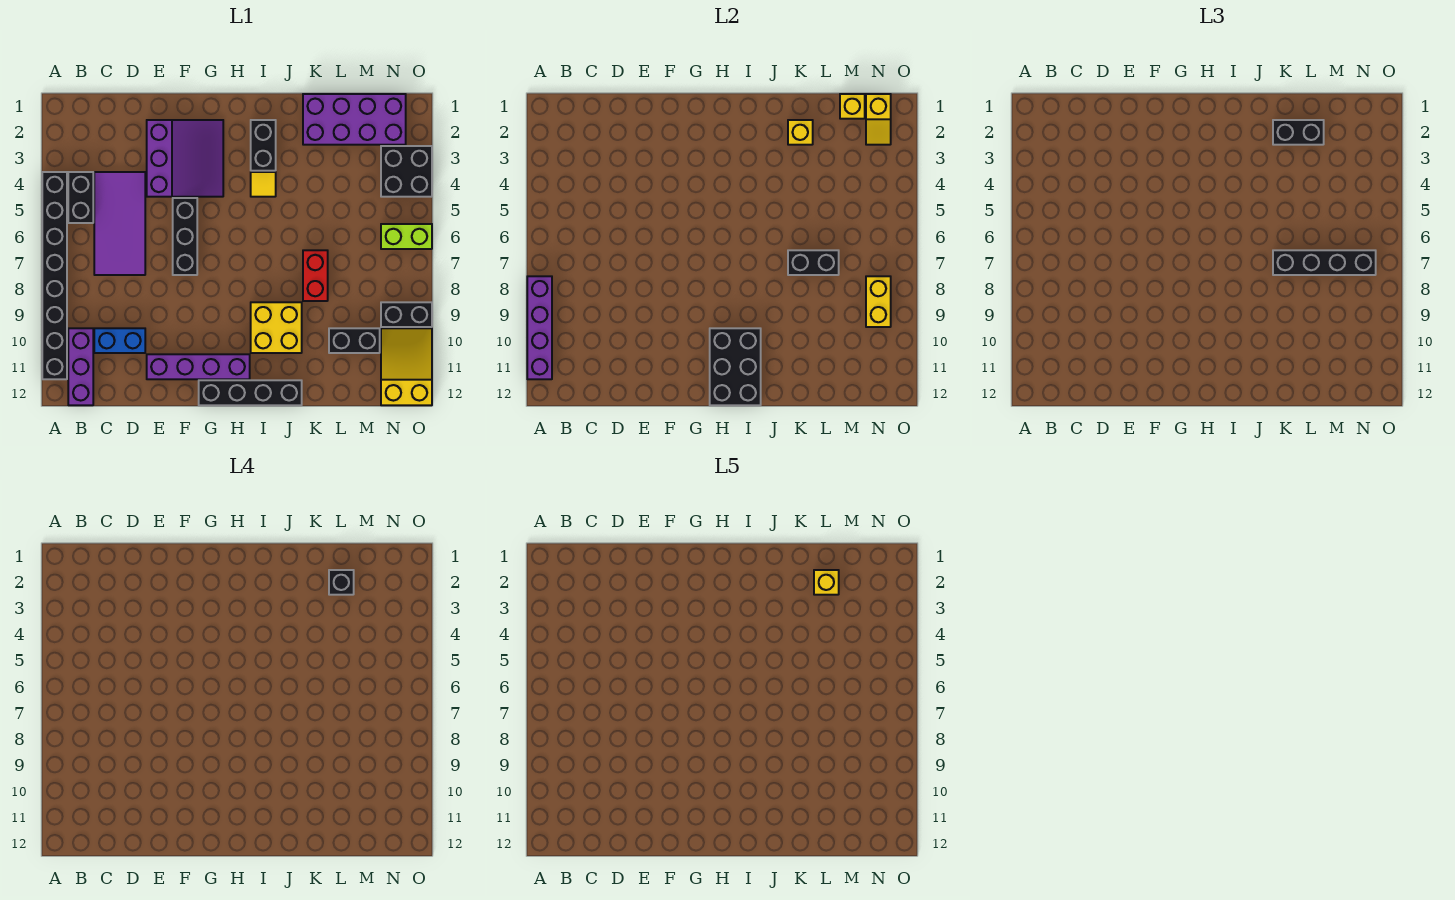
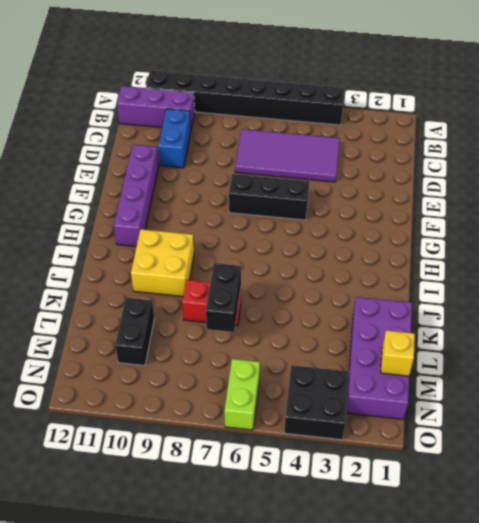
none -> black 1x2 brick [68,172,93,223]
none -> purple 3x3 slope [147,120,223,197]
none -> black 1x4 brick [199,380,302,405]
none -> black 1x2 brick [251,120,276,171]

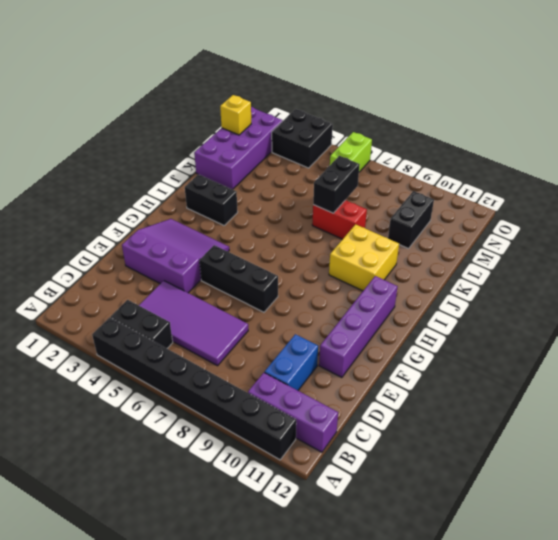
none -> black 1x4 brick [199,380,302,405]
none -> yellow 1x1 tile [251,172,276,197]
none -> black 1x2 brick [381,302,432,327]
none -> yellow 2x3 slope [381,328,432,405]

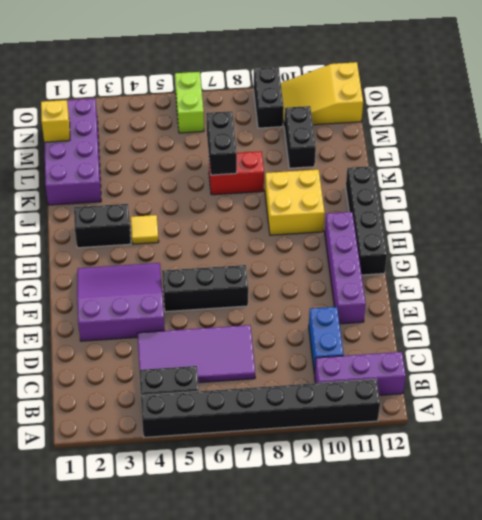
none -> black 2x2 brick [381,146,432,197]
none -> purple 1x4 brick [527,276,552,379]
none -> black 2x3 brick [710,328,761,405]
none -> yellow 1x1 brick [788,120,813,145]

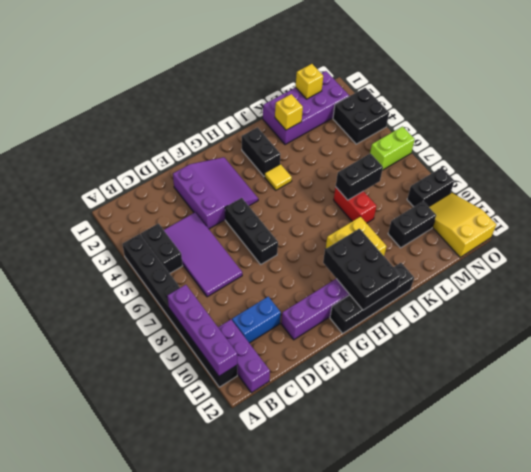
none -> yellow 1x2 slope [866,94,891,145]
none -> yellow 1x2 brick [866,276,891,327]
none -> black 1x2 brick [1273,120,1324,145]
none -> black 1x4 brick [1273,250,1376,275]

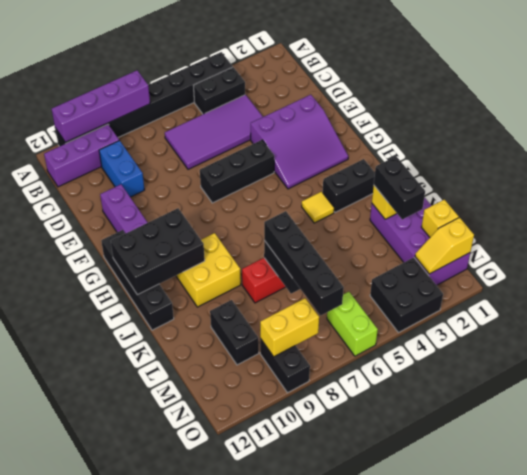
none -> yellow 2x3 slope [381,328,432,405]
none -> black 1x1 brick [329,570,354,595]
none -> yellow 1x1 brick [814,570,839,595]

